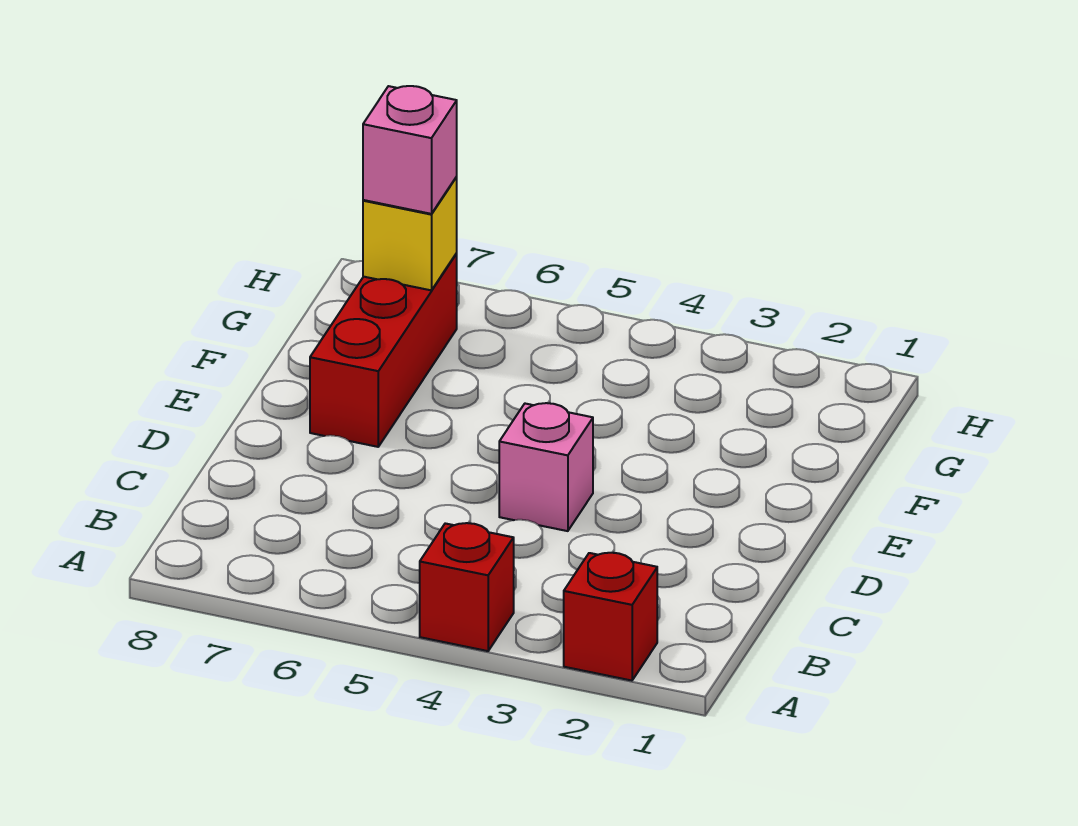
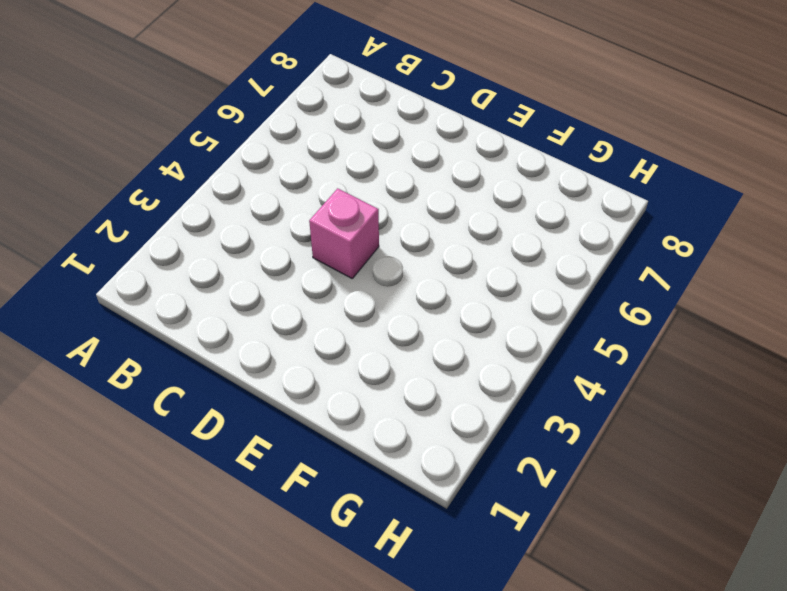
none -> red 1x1 brick [564,553,657,681]
none -> red 1x1 brick [420,523,514,651]

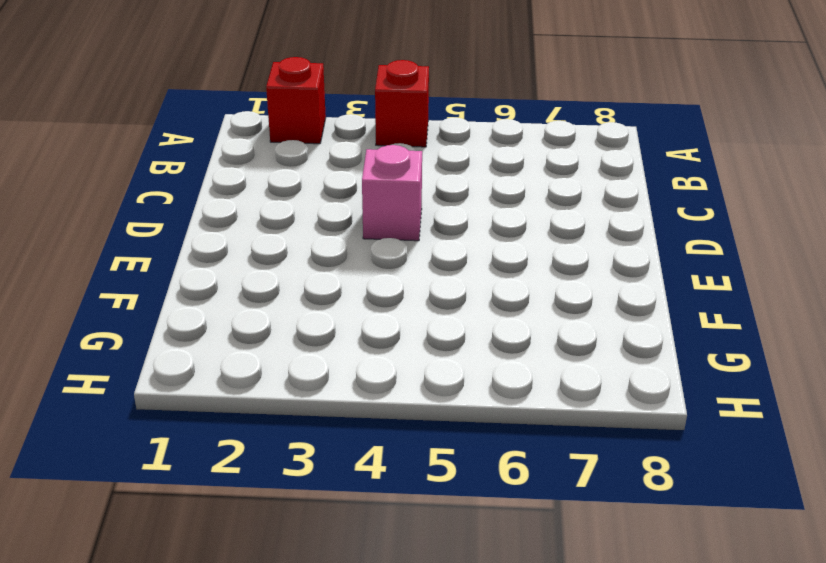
none -> red 1x3 brick [310,253,457,447]
none -> yellow 1x1 brick [363,177,457,290]

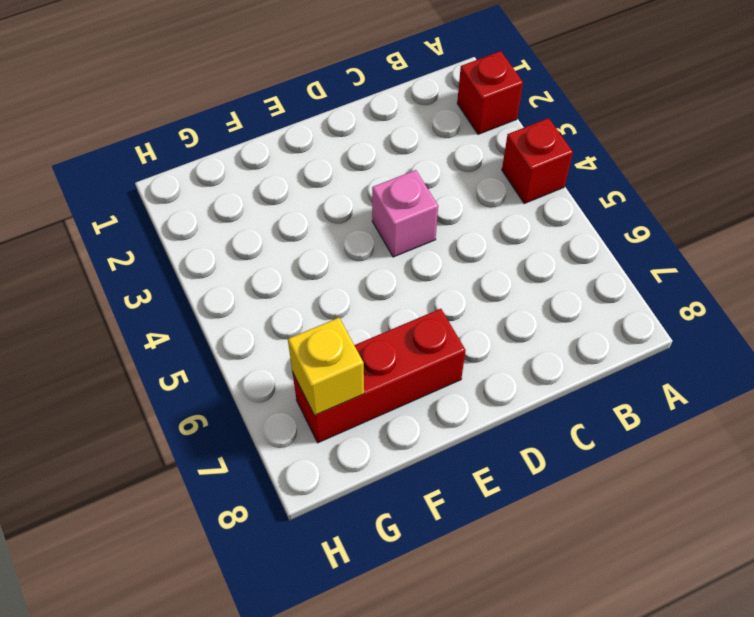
none -> pink 1x1 brick [363,86,457,214]

